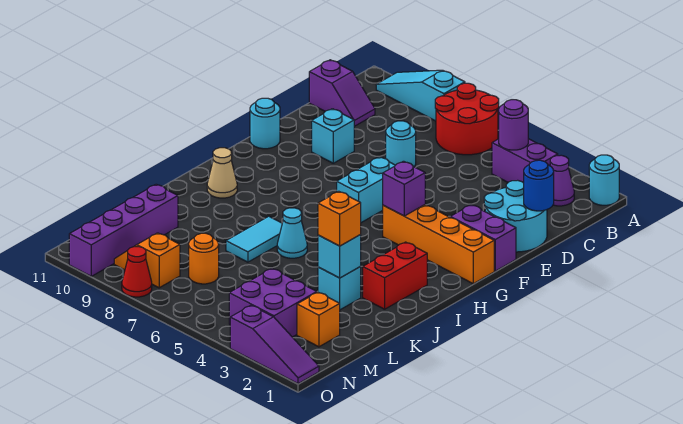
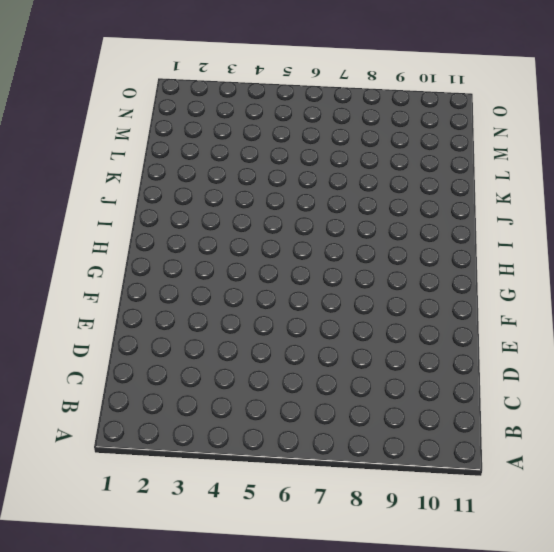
none -> cyan 1x1 round brick [589,155,619,205]
none -> red 2x2 round brick [435,83,499,155]
none -> cyan 1x3 slope [376,70,465,121]
none -> purple 1x1 cone [550,155,574,206]

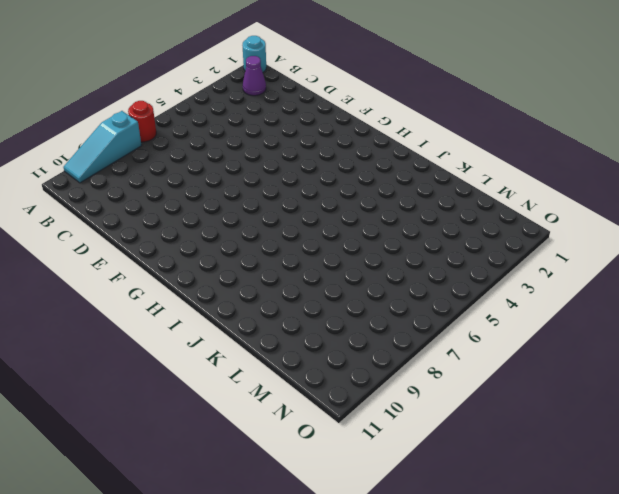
red 1x1 round brick [128,101,156,142] -> red 2x2 round brick [435,83,499,155]
none -> purple 1x2 brick [492,139,558,183]
none -> purple 1x2 slope [309,60,375,126]
none -> cyan 2x2 round brick [484,180,547,252]
none -> cyan 1x1 round brick [386,121,416,167]

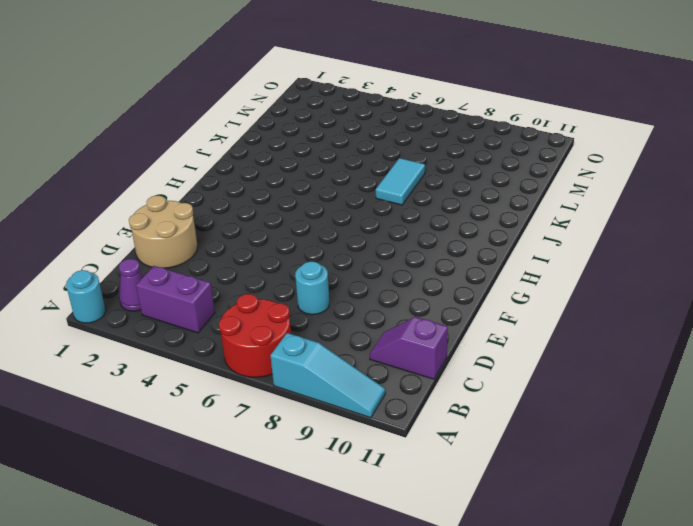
tan 2x2 round brick [129,196,197,268] -> cyan 2x2 round brick [484,180,547,252]
none -> cyan 1x1 brick [312,109,354,163]
none -> purple 1x2 brick [450,205,516,271]
none -> cyan 1x2 brick [337,157,395,223]
none -> cyan 1x1 round brick [250,98,280,149]

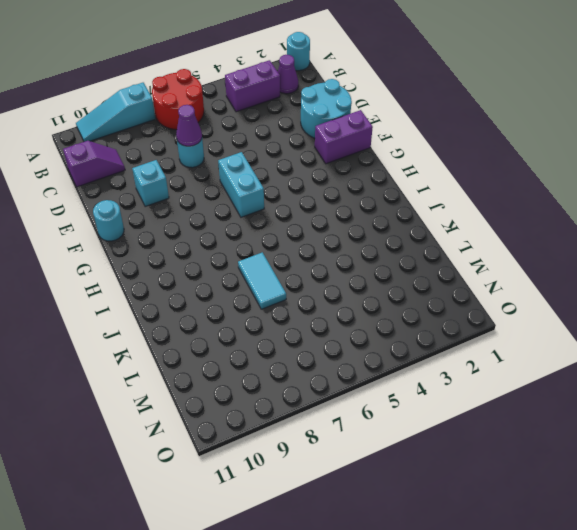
purple 1x1 cone [176,105,202,146] -> none
none -> orange 1x4 brick [383,205,494,284]
none -> red 1x2 brick [363,242,427,309]
none -> tan 1x1 cone [207,148,237,198]
none -> cyan 1x1 cone [277,208,307,258]

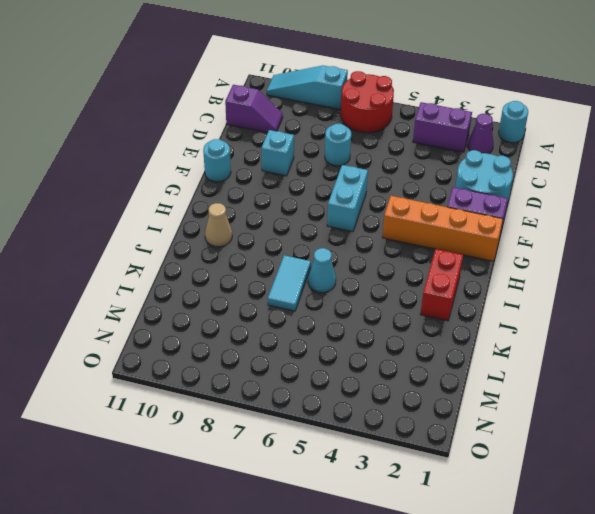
none -> cyan 1x1 brick [318,266,361,310]
none -> purple 1x4 brick [69,184,178,276]
none -> orange 1x1 brick [297,292,340,347]
none -> purple 2x2 brick [229,269,317,337]

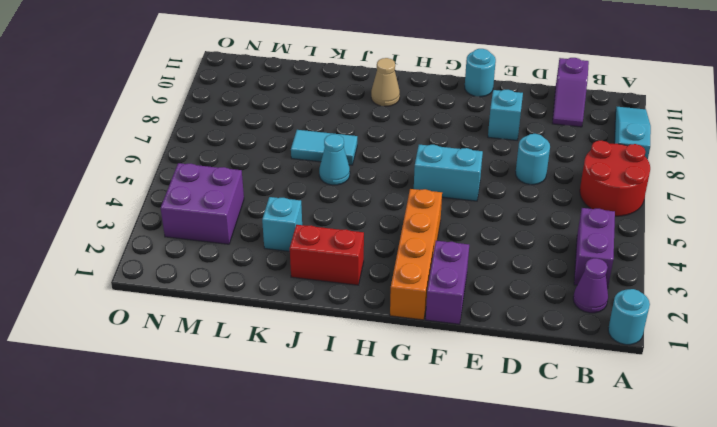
none -> cyan 2x2 round brick [484,180,547,252]
none -> purple 1x4 brick [69,184,178,276]
none -> orange 1x1 brick [297,292,340,347]
none -> orange 1x1 round brick [189,233,219,284]

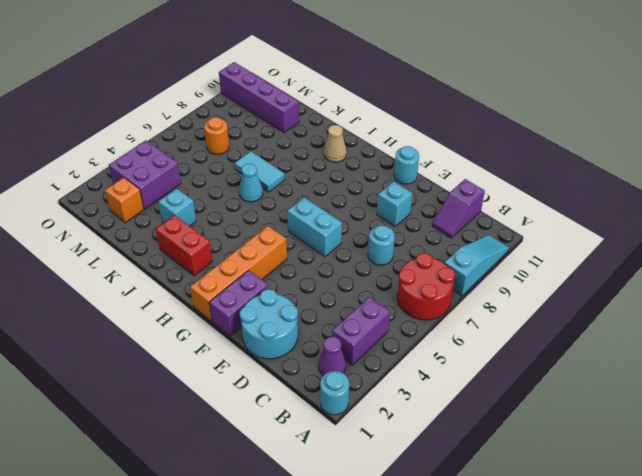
none -> orange 1x2 slope [114,233,180,288]
none -> purple 1x3 slope [230,305,319,384]
none -> red 1x1 cone [122,247,152,297]
none -> purple 1x1 round brick [499,100,528,150]

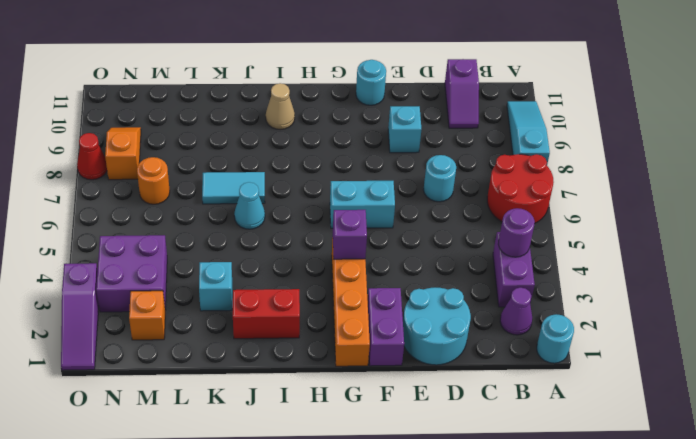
none -> purple 1x4 brick [69,184,178,276]
none -> blue 1x1 round brick [524,160,554,211]
none -> cyan 1x1 brick [318,235,361,278]
none -> orange 1x1 brick [318,191,361,246]

